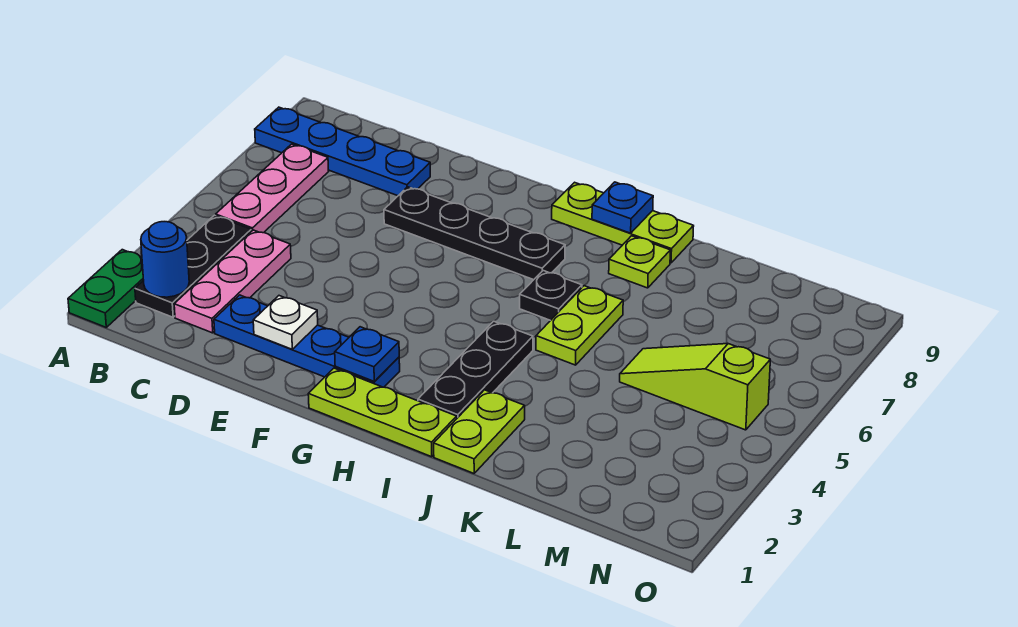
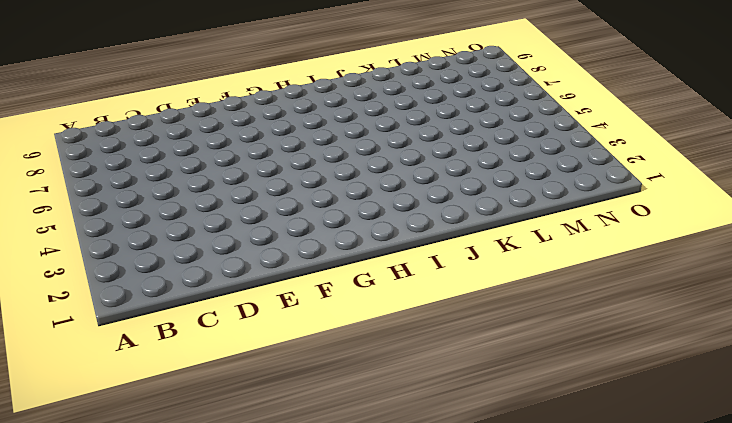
none -> green 1x2 plate [68,250,143,327]
none -> blue 1x4 plate [255,107,430,196]
none -> black 1x3 plate [135,215,251,317]

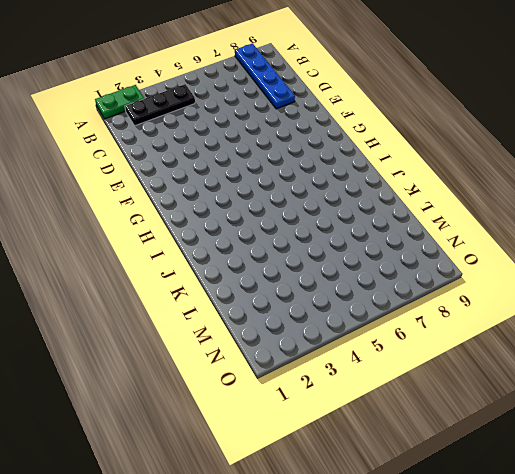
none -> pink 1x3 plate [216,144,329,233]
none -> pink 1x3 plate [174,230,291,333]
none -> blue 1x4 plate [214,295,400,387]

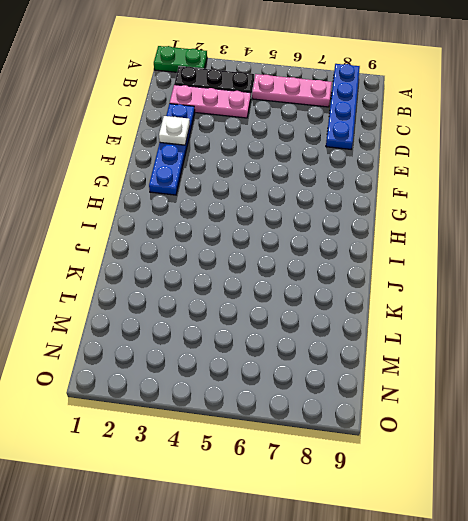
none -> black 1x4 plate [384,187,565,280]
none -> lime 1x3 plate [308,368,457,457]
none -> lime 1x3 plate [552,182,694,263]

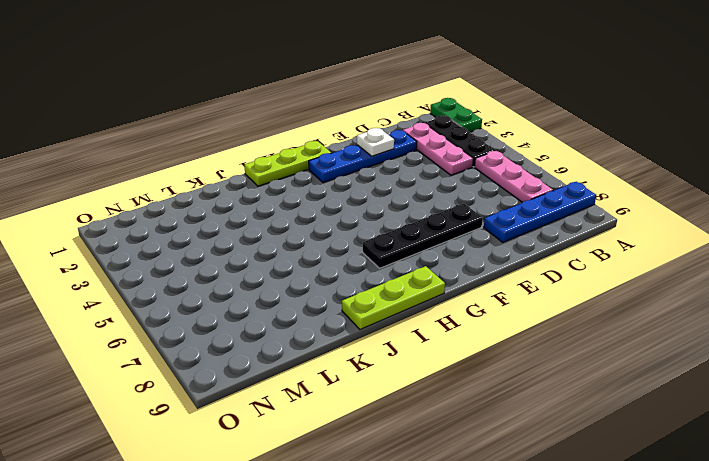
none -> black 1x3 plate [418,321,533,418]
none -> black 1x1 plate [520,271,582,321]
none -> lime 1x2 plate [434,390,525,473]

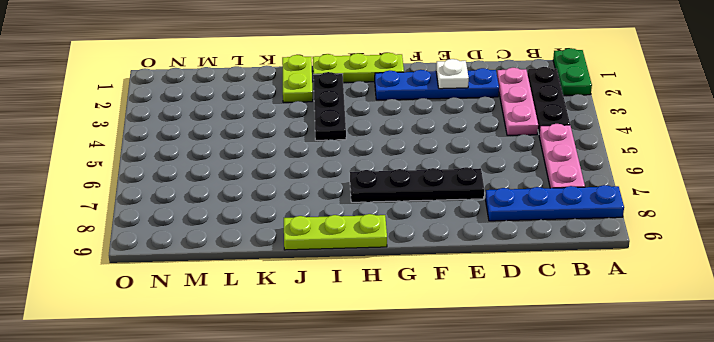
none -> black 1x1 plate [520,271,582,321]
none -> lime 1x2 plate [536,286,623,365]
none -> lime 1x1 plate [609,236,670,288]

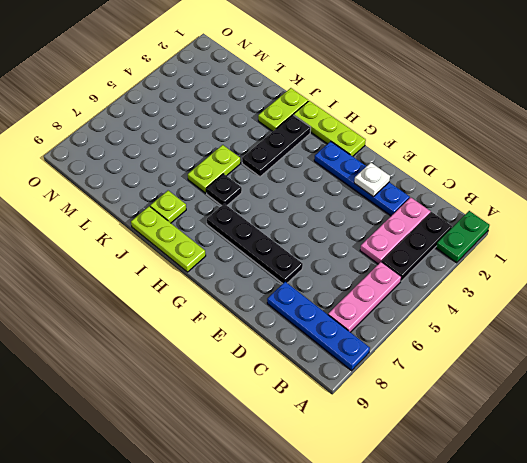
none -> lime 1x3 slope [620,344,770,430]
none -> blue 1x1 round brick [141,222,189,297]
none -> blue 1x1 plate [335,327,399,382]

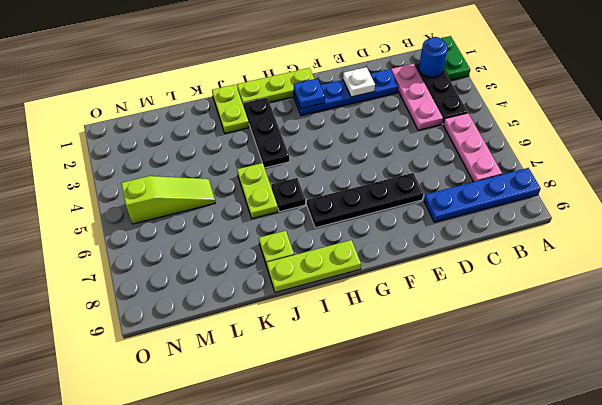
none -> blue 1x1 plate [592,182,653,233]

